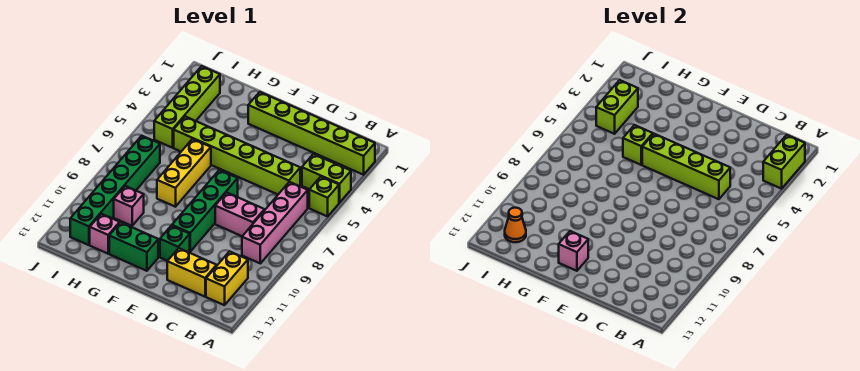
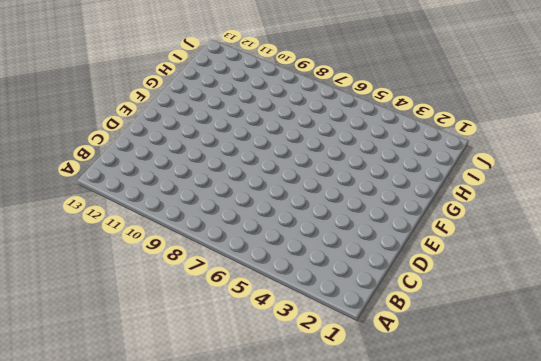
none -> lime 1x6 brick [248,92,375,175]
none -> lime 1x2 brick [302,154,351,203]
none -> lime 1x1 brick [309,177,339,216]

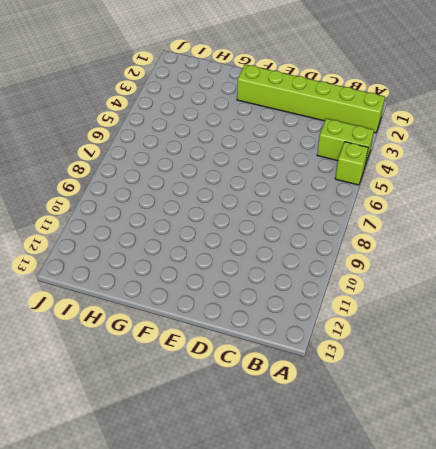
none -> pink 1x4 brick [242,182,308,263]
none -> yellow 1x2 brick [206,251,248,305]
none -> lime 1x6 brick [174,117,300,194]

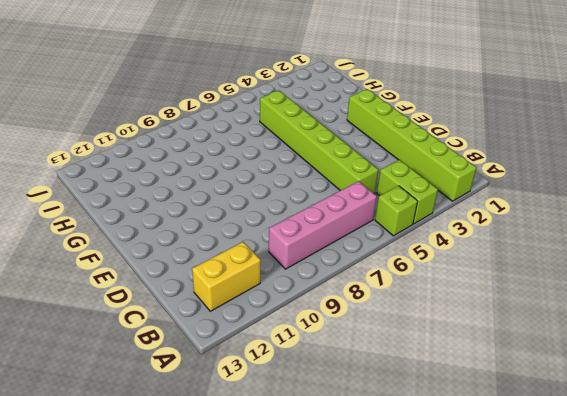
none -> pink 1x2 brick [215,193,264,236]
none -> yellow 1x2 brick [167,248,217,297]
none -> green 1x4 brick [172,170,238,251]

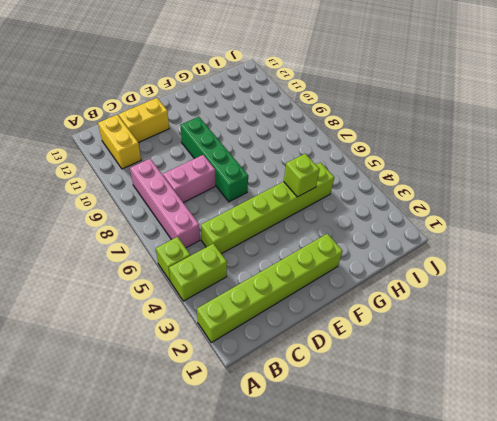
none -> green 1x1 brick [160,226,190,261]
none -> green 1x2 brick [109,222,158,271]
none -> yellow 1x3 brick [157,139,211,207]

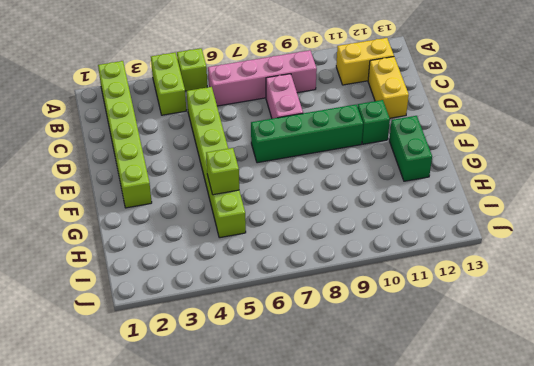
none -> yellow 1x3 brick [157,139,211,207]
none -> pink 1x1 brick [114,186,144,226]
none -> pink 1x1 brick [90,214,120,254]

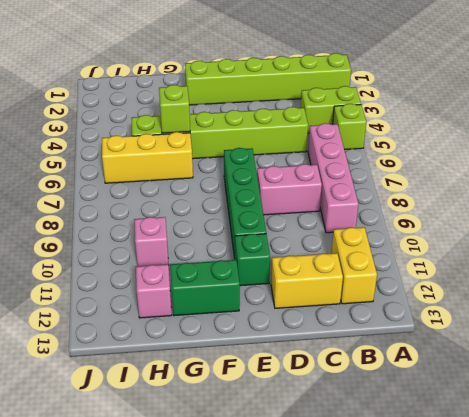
yellow 1x3 brick [102,132,193,183] -> yellow 1x3 brick turned to [157,139,211,207]
none -> lime 1x4 brick [154,66,220,148]
none -> green 1x6 brick [70,136,160,245]
none -> lime 1x2 brick [763,135,805,189]

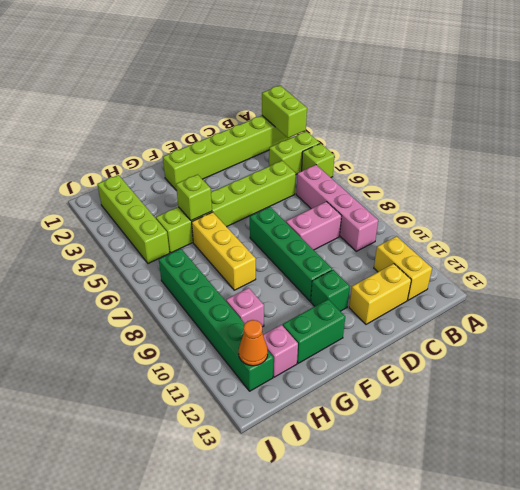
none -> lime 1x4 brick [642,134,730,199]
none -> pink 1x1 brick [559,231,588,271]
none -> lime 1x2 brick [596,80,638,134]

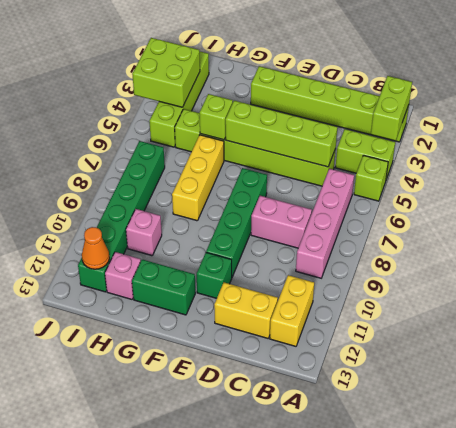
lime 2x2 brick [132,38,200,107] -> lime 1x2 brick [596,80,638,134]
none -> pink 1x1 brick [559,231,588,271]

